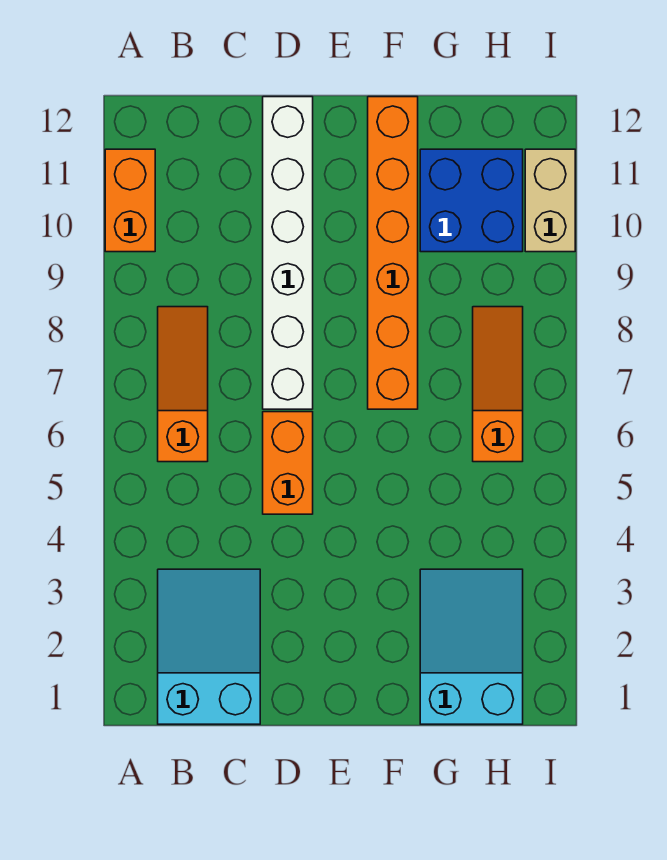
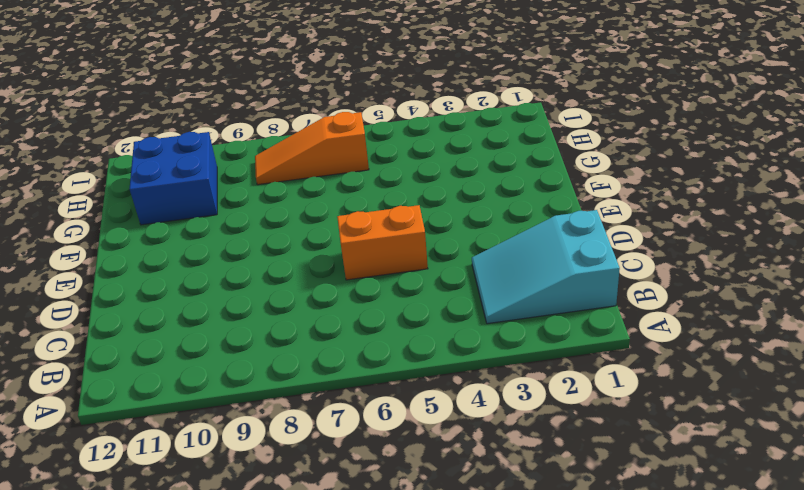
none -> orange 1x2 brick [105,149,155,252]
none -> orange 1x3 slope [158,307,208,462]

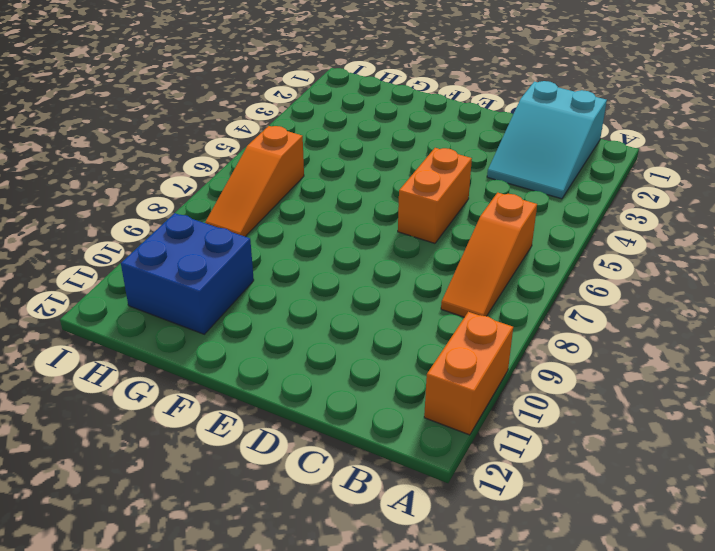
none -> white 1x6 brick [263,97,313,409]
none -> orange 1x6 brick [368,97,418,409]

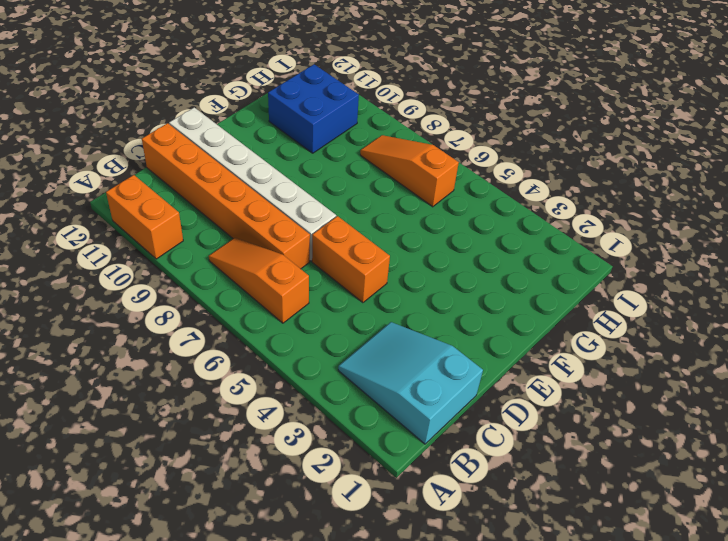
orange 1x6 brick [142,123,310,269] -> orange 1x6 brick moved to [368,97,418,409]
none -> cyan 2x3 slope [420,569,523,724]
none -> tan 1x2 brick [525,149,575,252]

